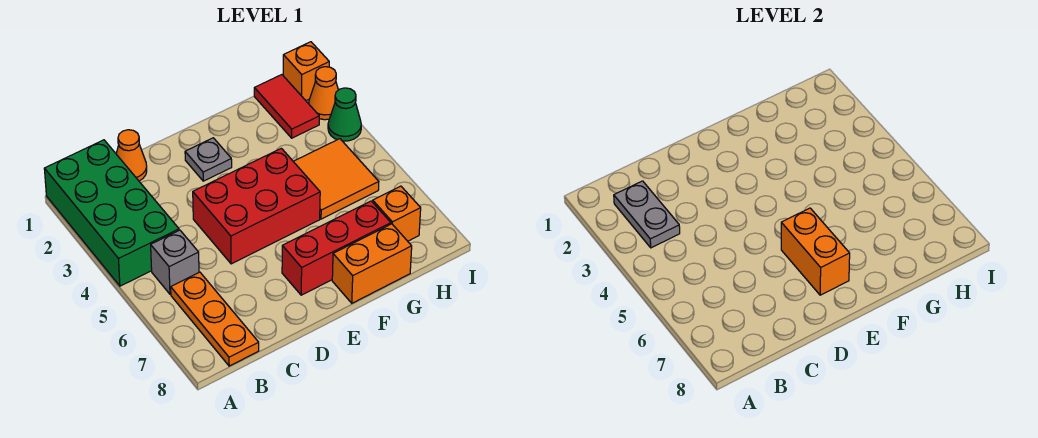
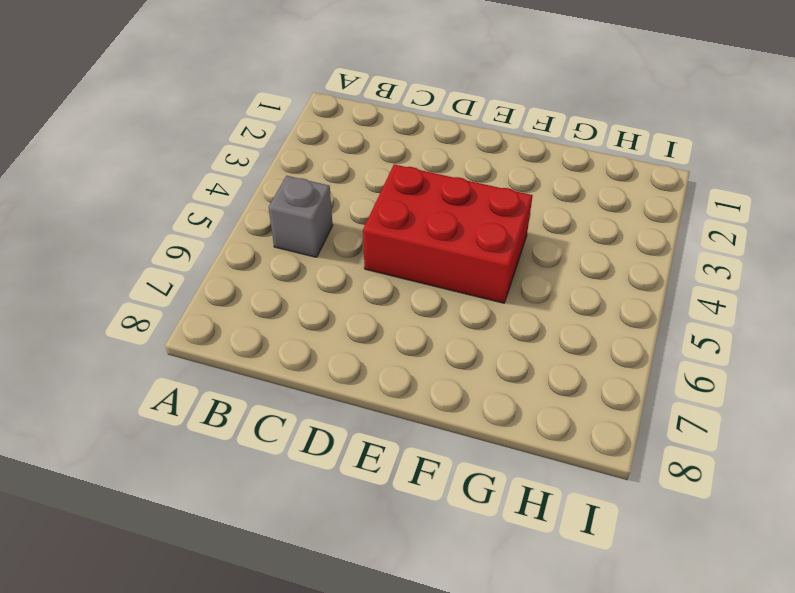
none -> green 2x4 brick [44,140,179,286]
none -> orange 1x3 plate [171,272,259,366]
none -> orange 1x1 cone [116,130,147,181]

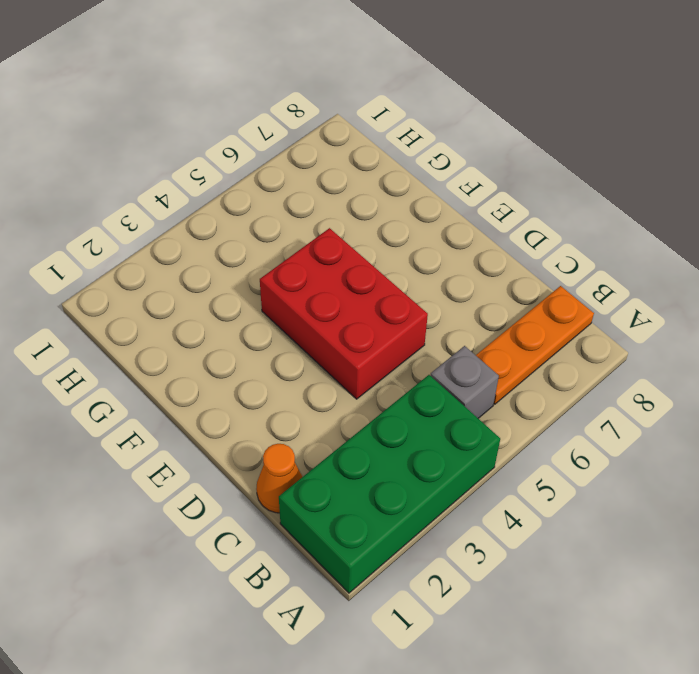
none -> grey 1x1 plate [185,138,232,181]
none -> red 1x3 brick [282,201,391,295]
none -> orange 1x2 brick [332,224,412,303]

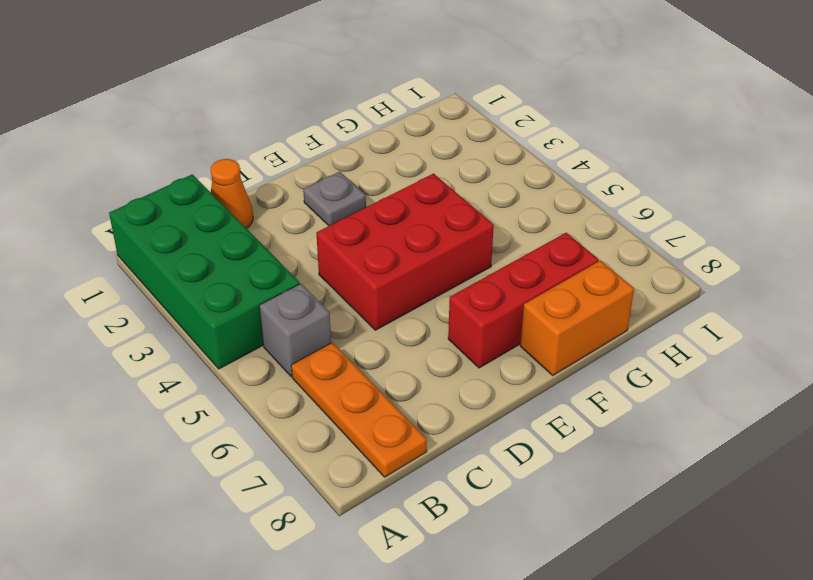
none -> orange 2x2 tile [293,139,379,219]
none -> red 1x2 tile [254,75,319,138]
none -> orange 1x1 brick [373,186,421,241]

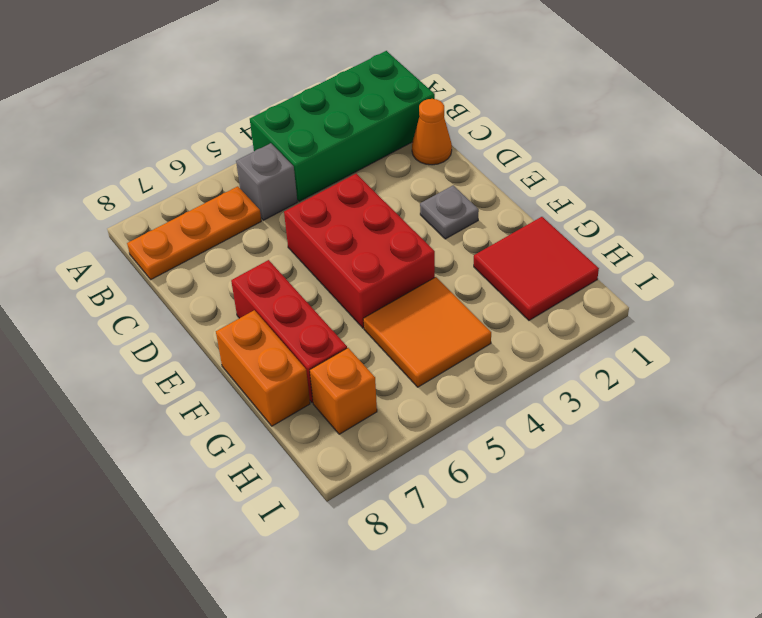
red 2x2 tile [474,217,599,320] -> red 1x2 tile [254,75,319,138]
none -> orange 1x1 brick [283,42,329,101]
none -> orange 1x1 cone [309,67,338,120]
none -> green 1x1 cone [328,88,361,141]

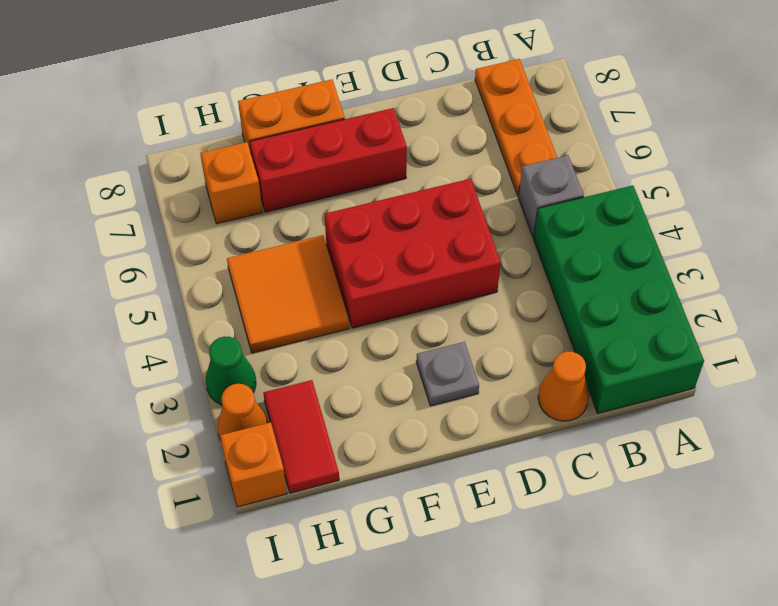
none -> grey 1x2 plate [614,181,680,248]
none -> orange 1x2 brick [781,208,850,295]

